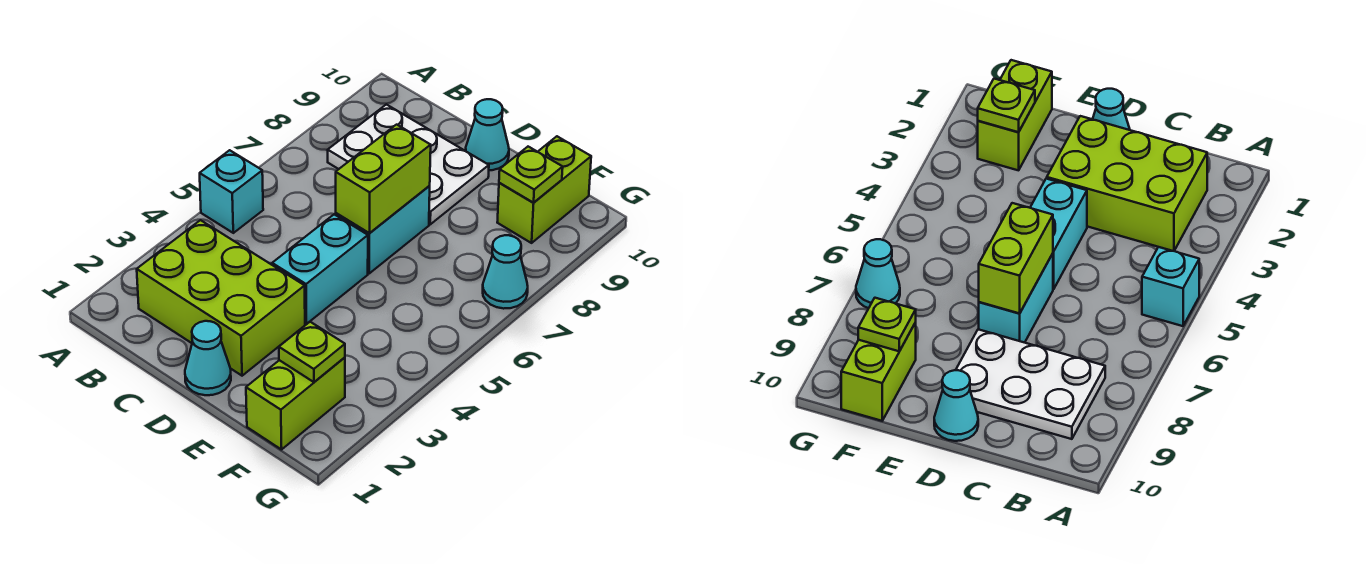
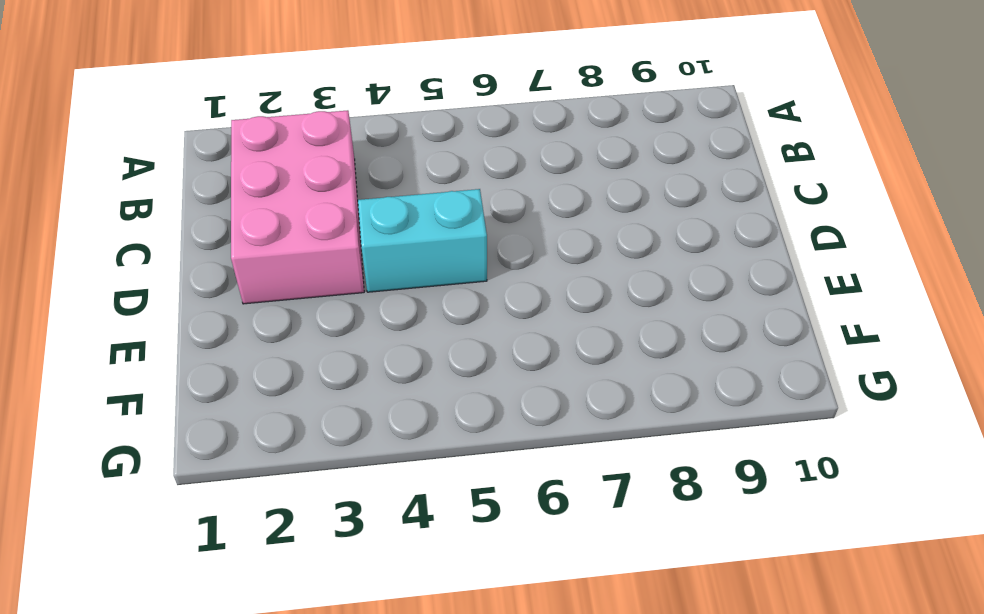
pink 2x3 brick [231,110,364,304] -> lime 2x3 brick [137,220,305,376]
none -> cyan 1x1 brick [200,150,263,233]
none -> white 2x3 plate [328,104,489,224]
none -> cyan 1x1 cone [185,321,231,395]

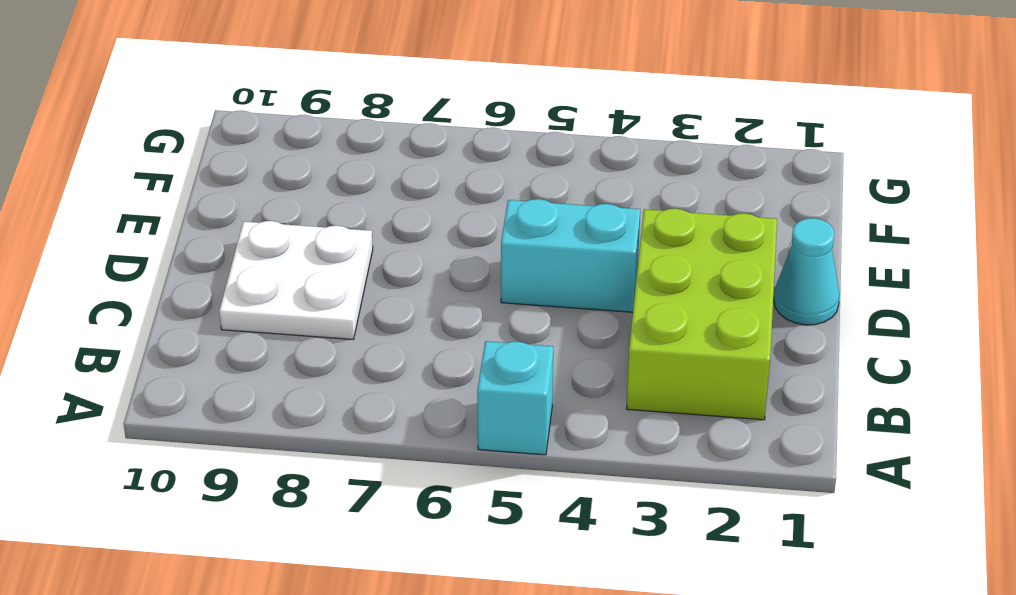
white 2x2 plate [219,221,373,339] -> white 2x3 plate [328,104,489,224]
none -> cyan 1x2 brick [336,186,430,273]
none -> cyan 1x1 cone [466,99,509,170]
none -> lime 1x2 brick [246,357,345,450]

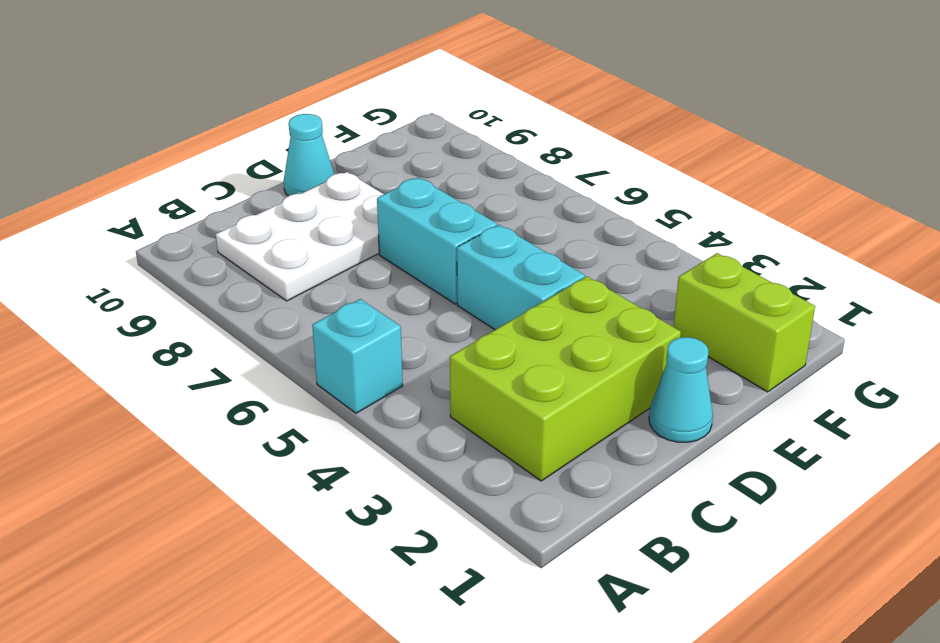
none -> lime 1x2 brick [497,136,591,243]
none -> cyan 1x1 cone [483,235,528,309]
none -> lime 1x2 brick [336,125,431,233]

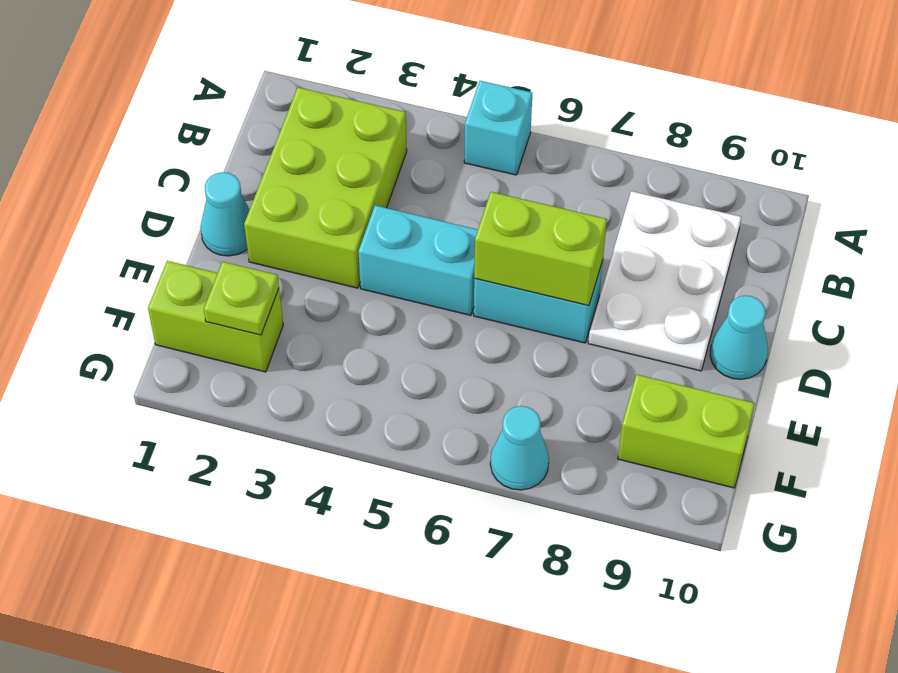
none -> lime 1x1 plate [499,147,563,203]

